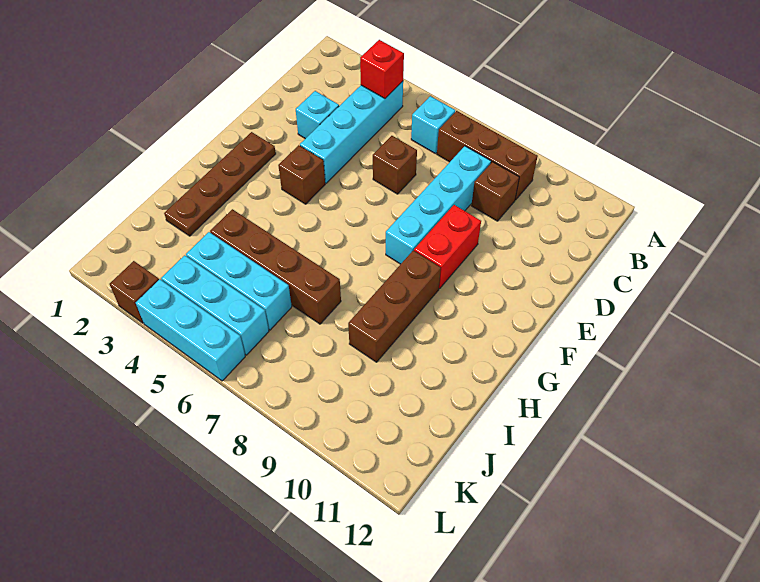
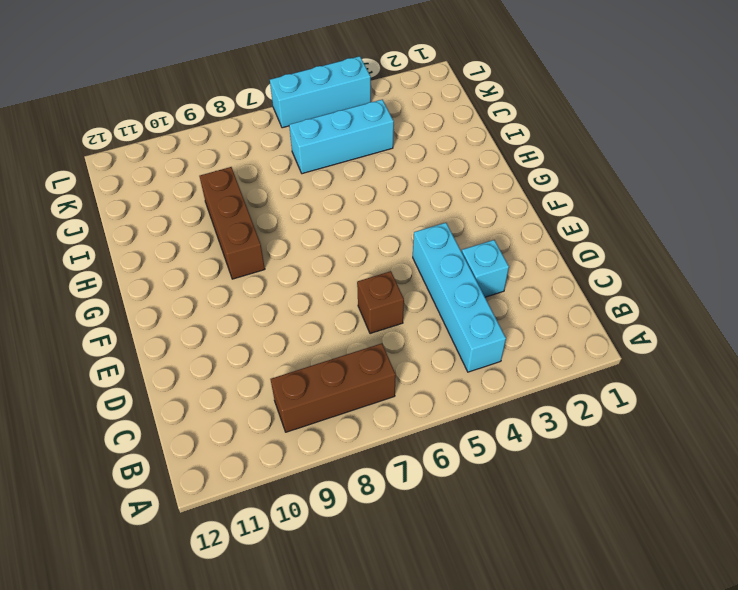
none -> cyan 1x1 brick [411,96,455,154]
none -> cyan 1x4 brick [386,146,491,264]
none -> brown 1x1 brick [471,162,519,221]

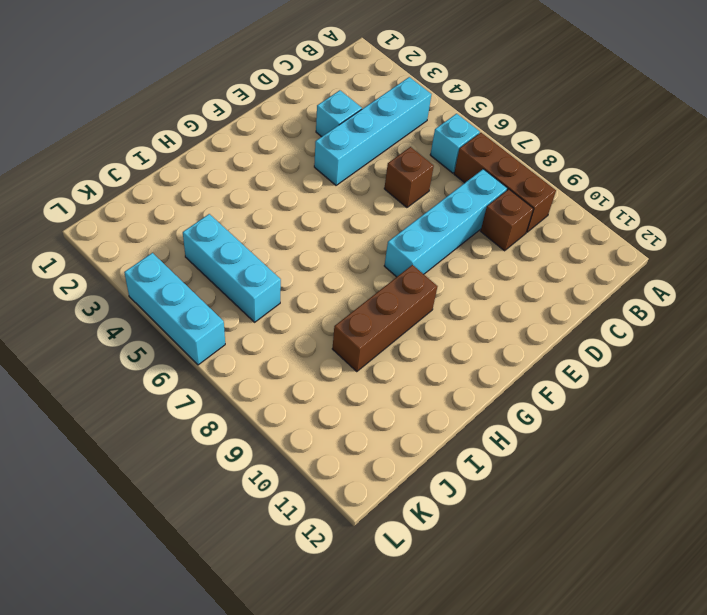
none -> red 1x2 brick [414,205,481,289]
none -> brown 1x4 plate [164,132,276,236]
none -> brown 1x1 brick [278,145,325,204]

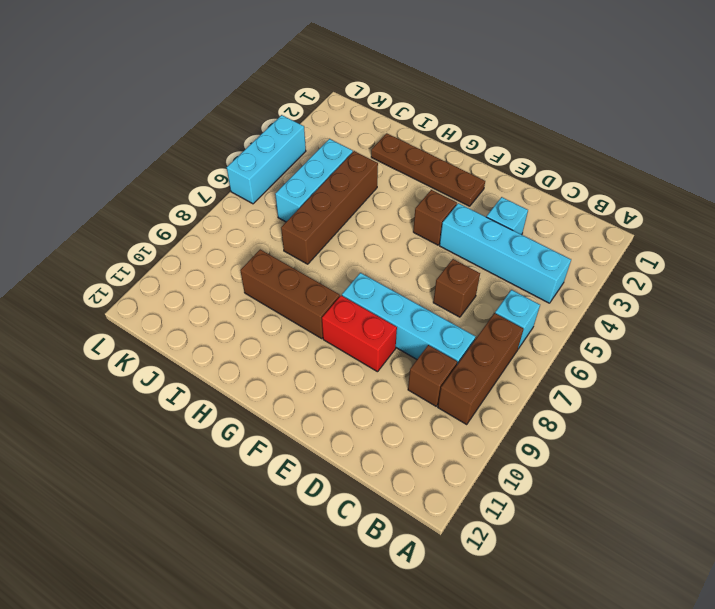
none -> cyan 1x3 brick [161,255,269,355]
none -> brown 1x1 brick [110,261,159,323]
none -> red 1x1 brick [360,40,404,98]

